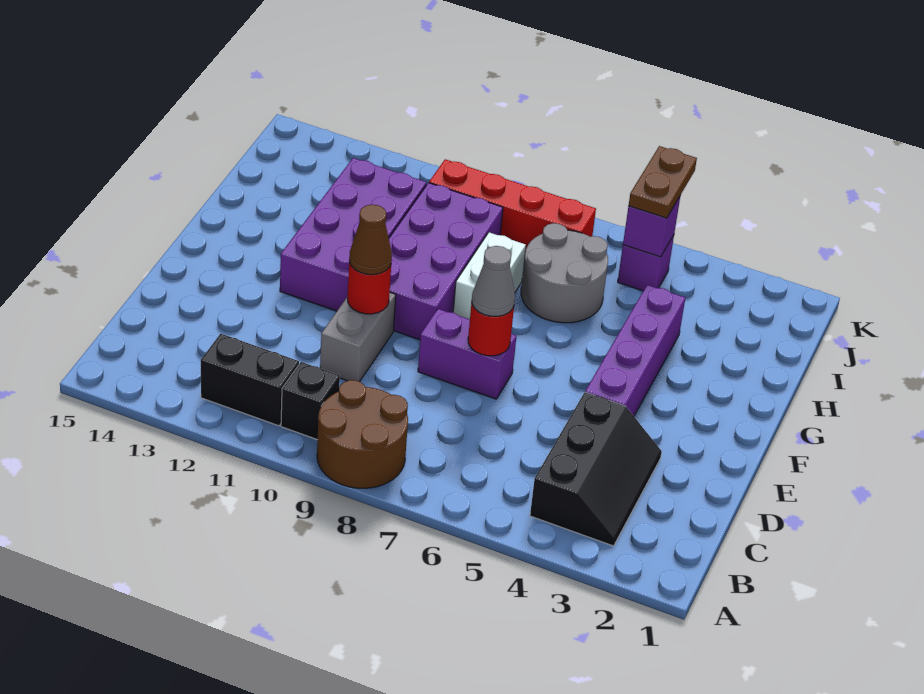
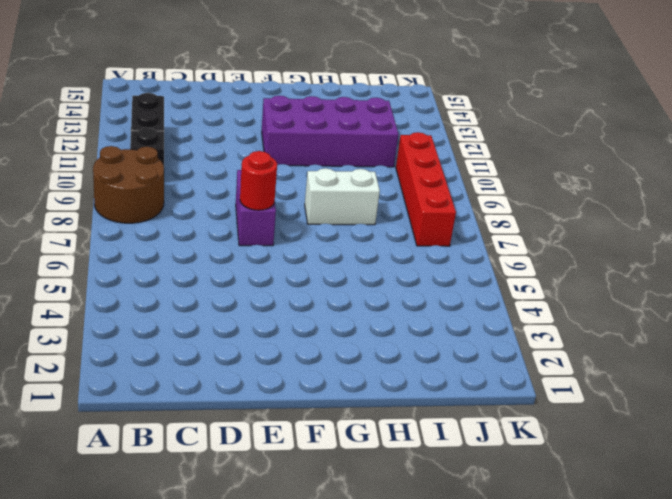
none -> black 2x3 slope [530,392,662,546]
none -> grey 1x2 brick [320,293,396,382]
none -> purple 1x4 brick [585,285,685,416]

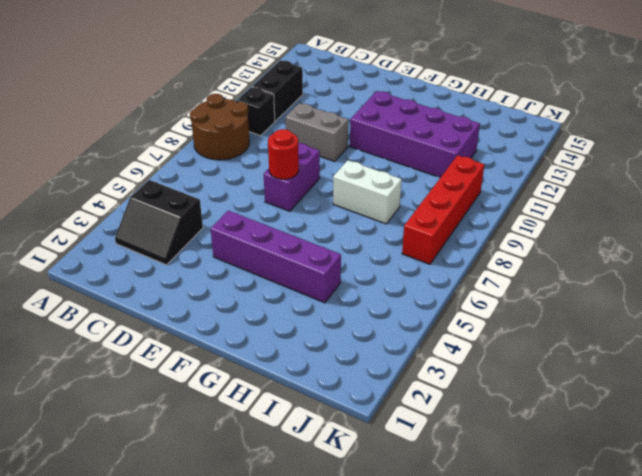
black 2x2 slope [115,180,203,265] -> black 2x3 slope [530,392,662,546]
none -> purple 2x4 brick [389,183,503,340]
none -> grey 2x2 round brick [521,223,608,323]
none -> purple 1x1 brick [618,235,674,291]

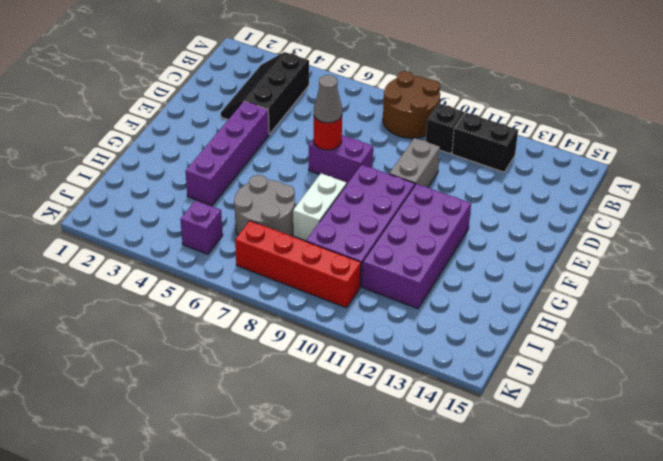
none -> red 1x1 round brick [348,260,391,314]
none -> purple 1x1 brick [623,197,680,257]
none -> brown 1x1 cone [349,205,392,275]

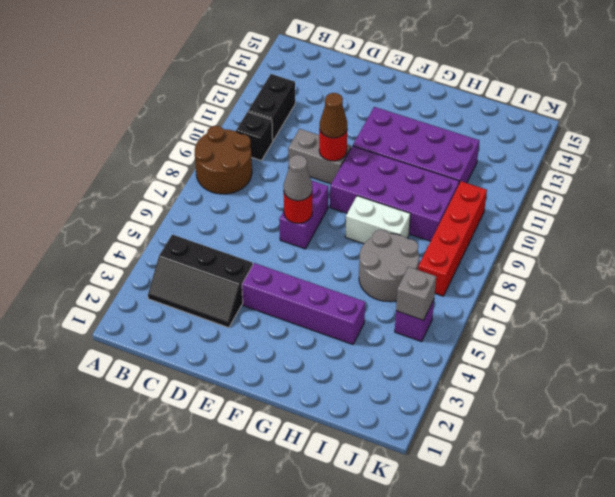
grey 1x1 brick [396,267,436,320] -> purple 1x1 brick [623,197,680,257]
none -> brown 1x2 plate [629,146,697,218]

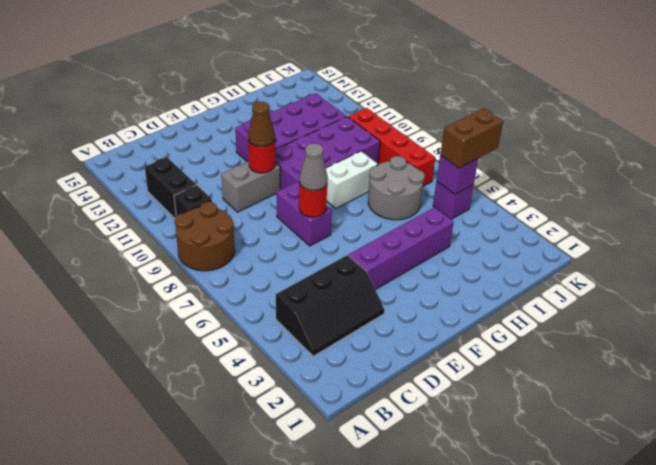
brown 1x2 brick [440,108,503,168] -> brown 1x2 plate [629,146,697,218]

